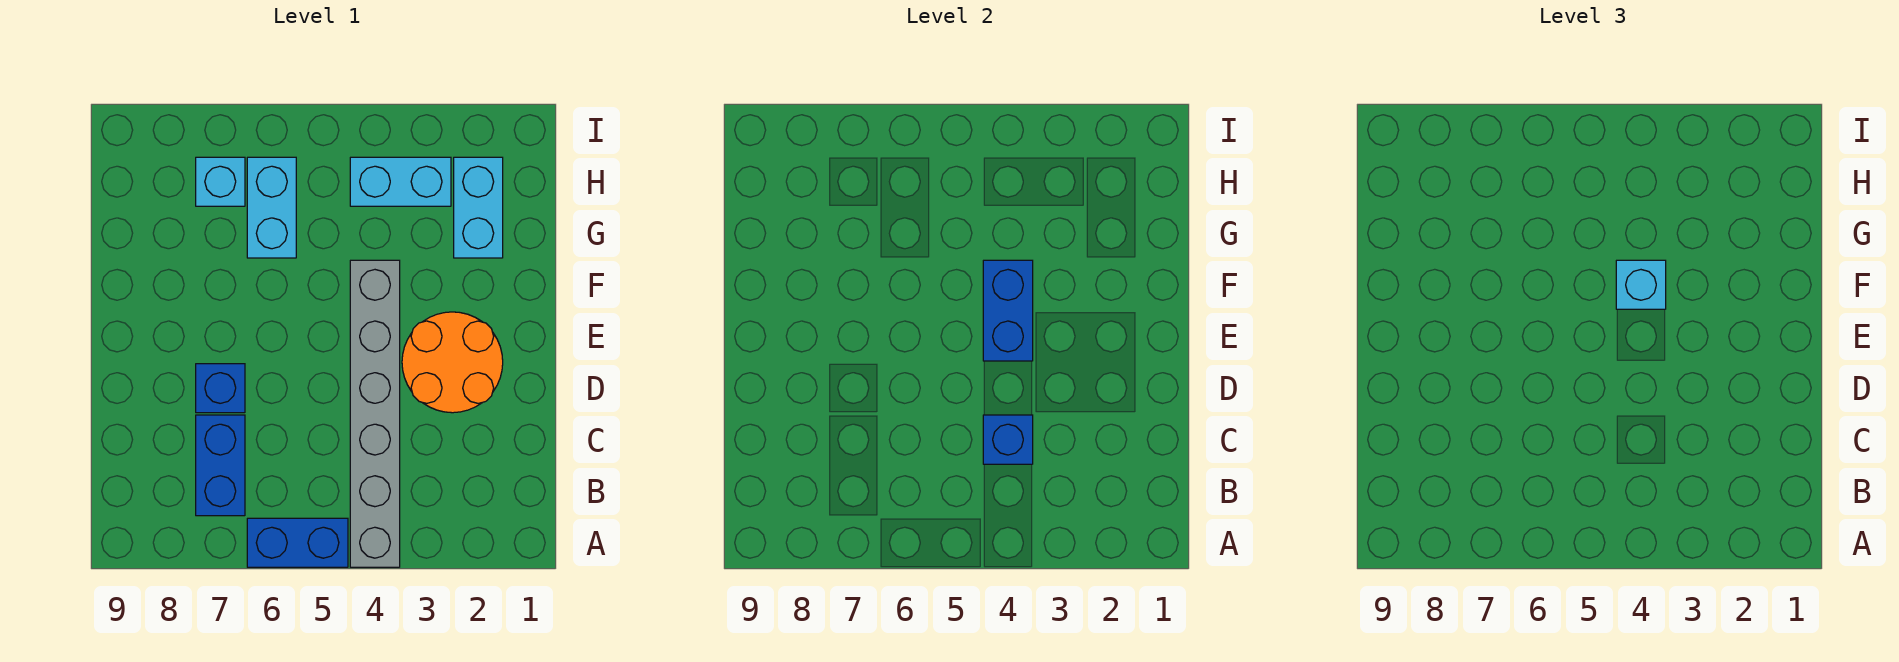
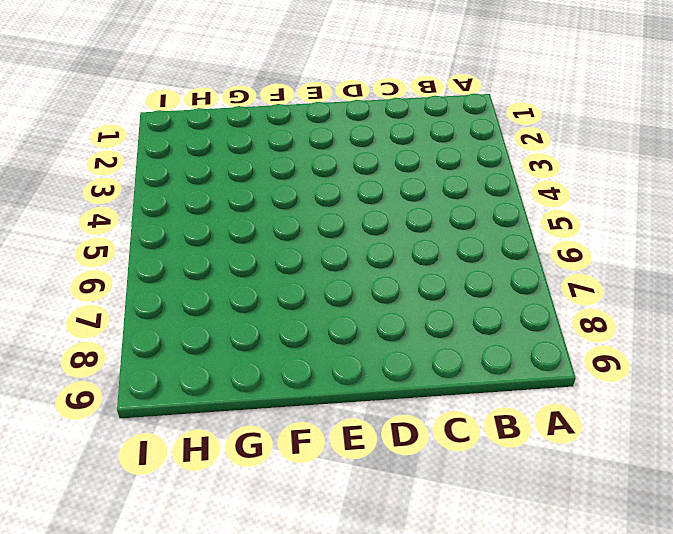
none -> grey 1x6 brick [350,260,400,567]
none -> blue 1x2 brick [247,518,348,567]
none -> blue 1x2 brick [196,415,245,516]

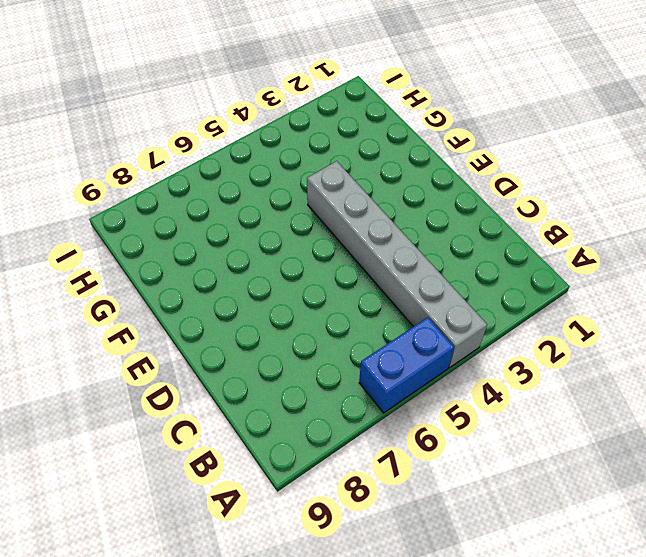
none -> blue 1x2 brick [196,415,245,516]
none -> orange 2x2 round brick [402,312,503,413]
none -> blue 1x1 brick [196,364,245,413]

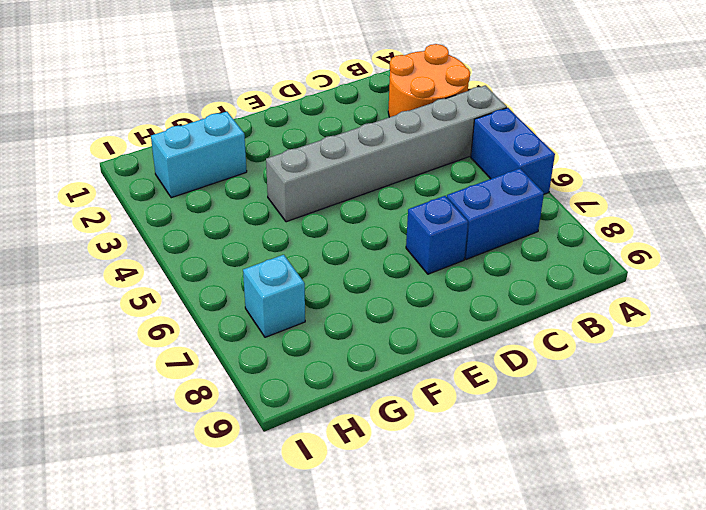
orange 2x2 round brick [388,44,470,117] -> orange 2x2 round brick moved to [402,312,503,413]
none -> cyan 1x2 brick [247,157,296,258]
none -> cyan 1x2 brick [350,157,451,206]
none -> blue 1x1 brick [983,415,1033,464]

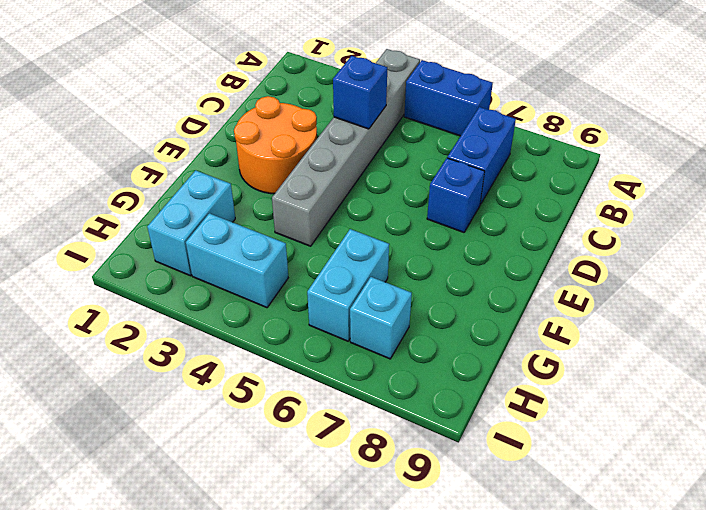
none -> blue 1x2 brick [983,260,1033,361]
none -> cyan 1x1 brick [1616,260,1666,309]

